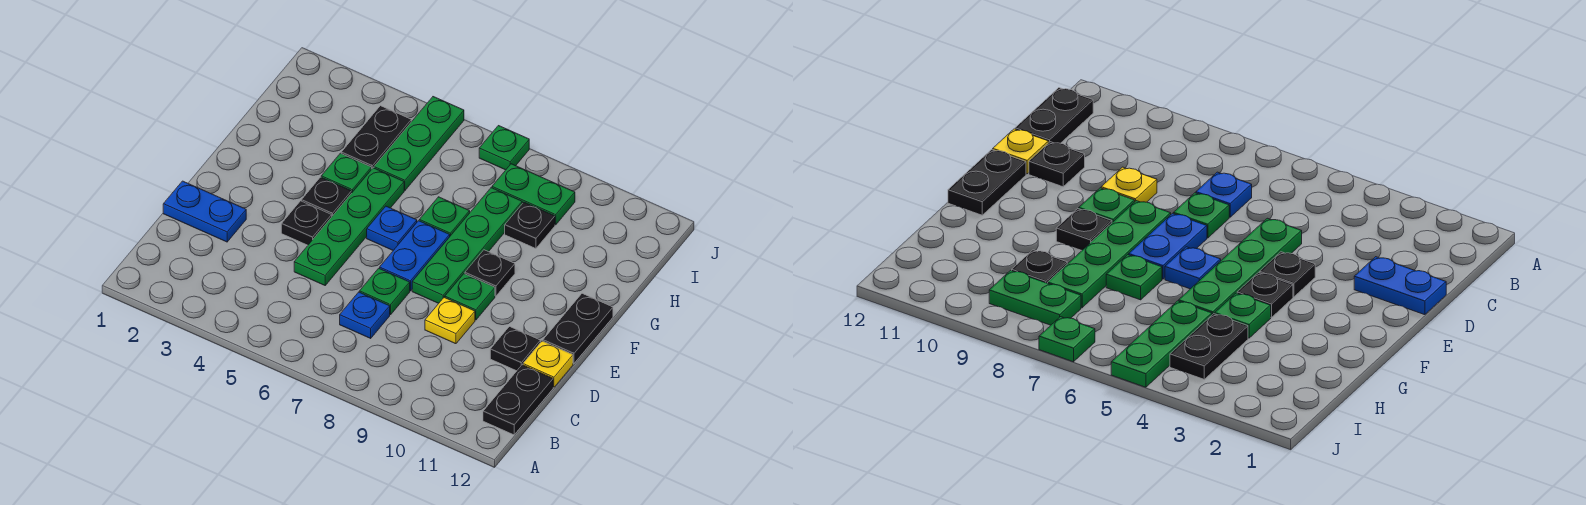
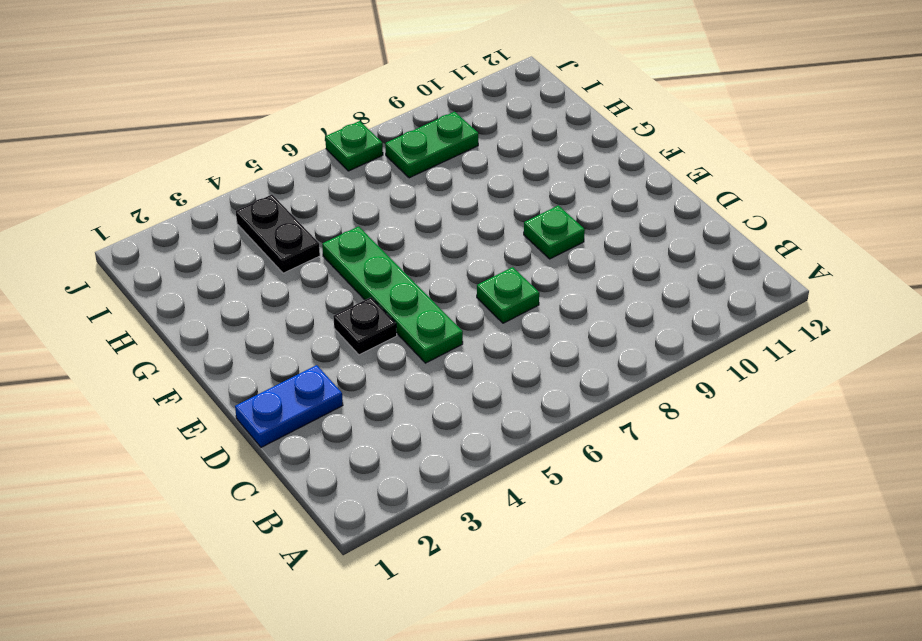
none -> black 1x2 plate [483,365,553,435]
none -> blue 1x1 plate [340,292,390,338]
none -> yellow 1x1 plate [425,297,475,344]

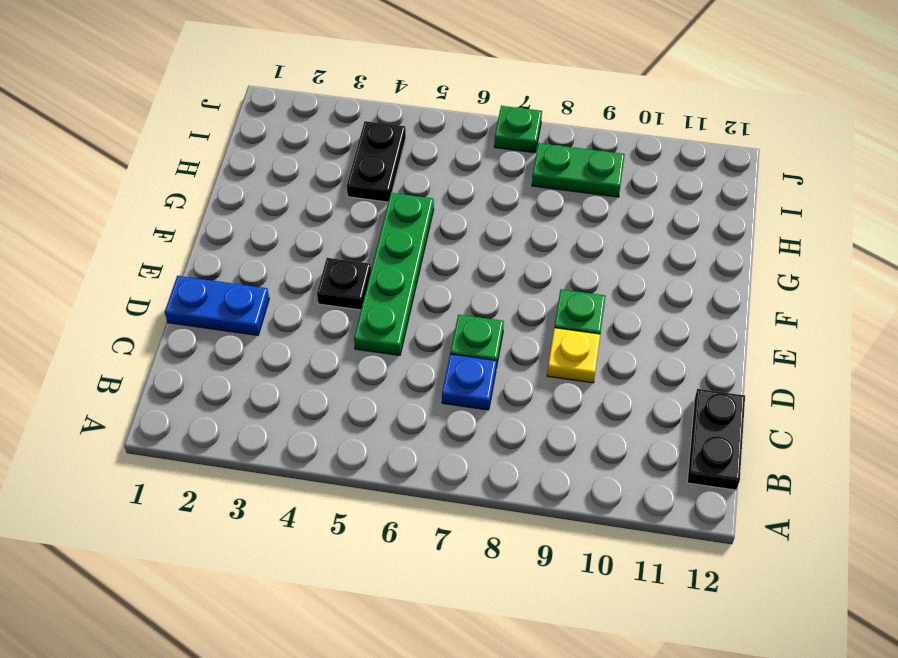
none -> black 1x1 plate [490,327,540,371]
none -> yellow 1x1 plate [523,341,573,387]
none -> blue 1x2 plate [380,221,450,291]

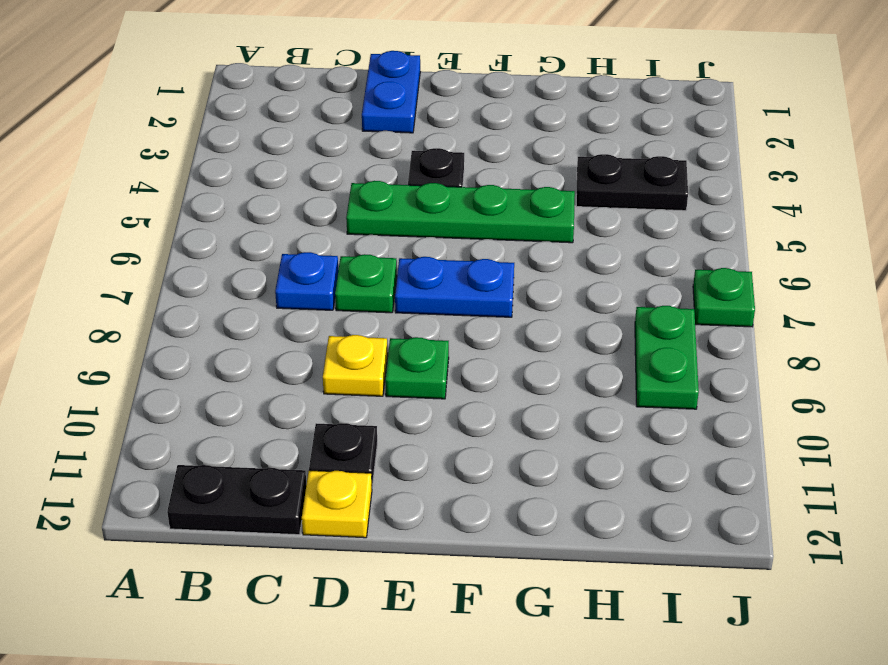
none -> green 1x4 plate [412,188,522,303]
none -> black 1x2 plate [543,293,613,363]
none -> black 1x1 plate [301,177,352,216]

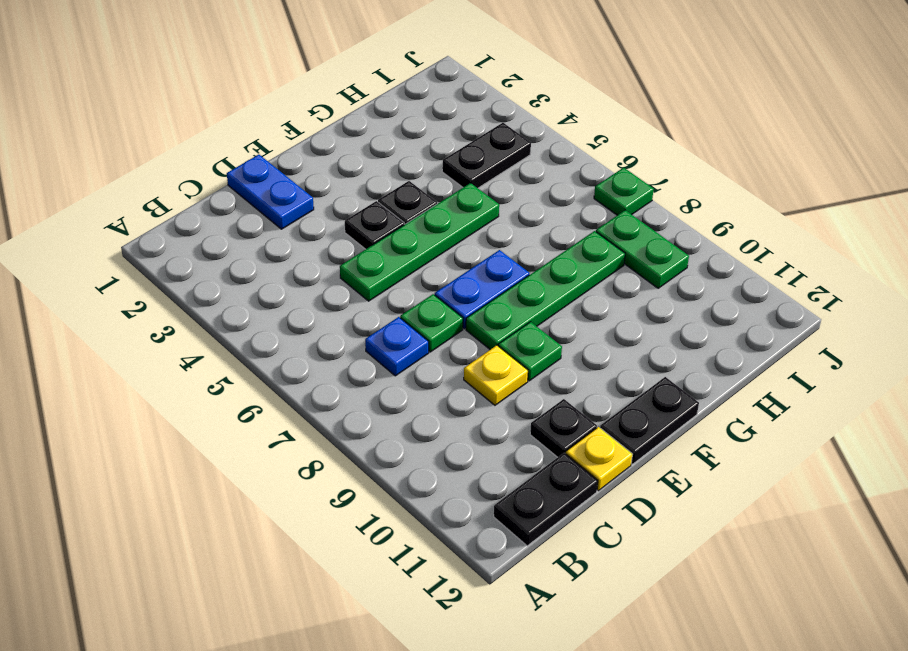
none -> blue 1x1 plate [367,206,417,250]
none -> black 1x1 plate [465,250,515,296]
none -> green 1x1 plate [321,153,372,192]

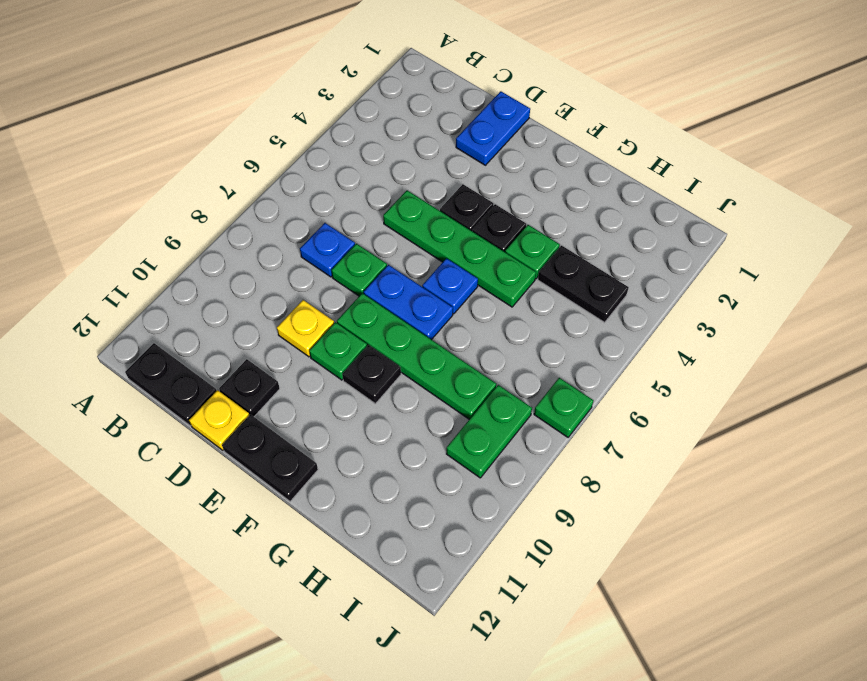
none -> green 1x1 plate [419,197,470,236]
none -> green 1x3 plate [374,97,464,190]
none -> black 1x1 plate [505,202,555,249]

